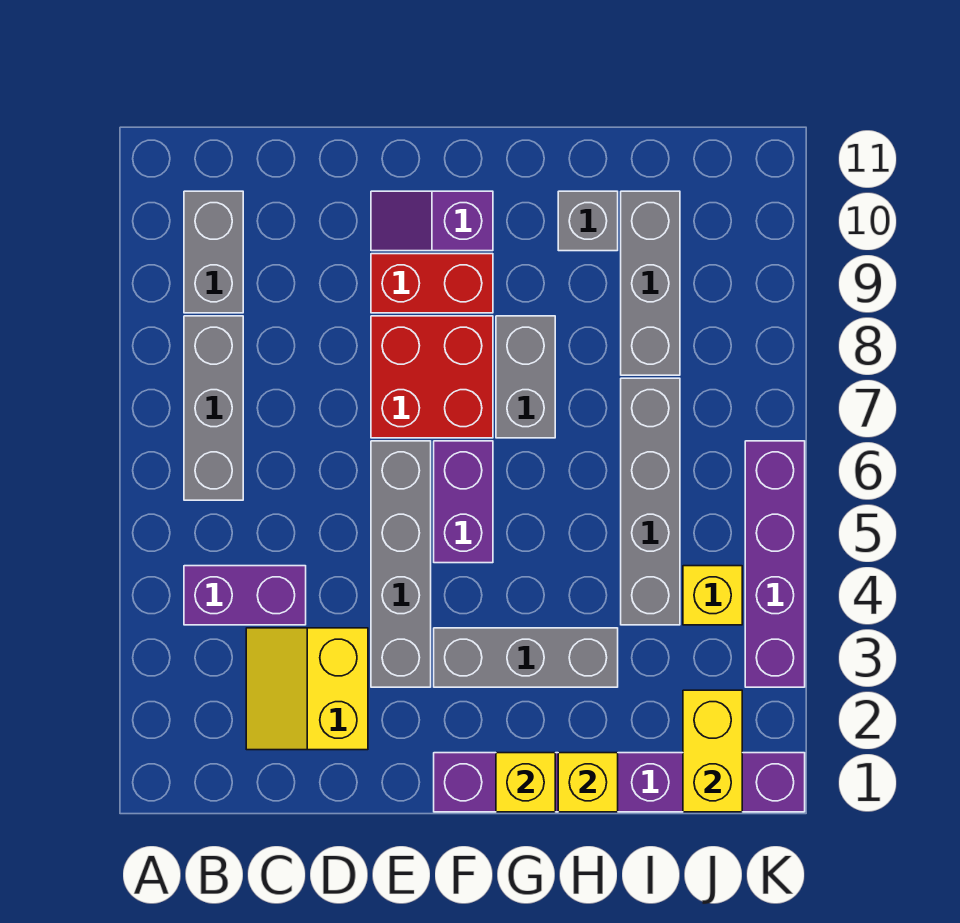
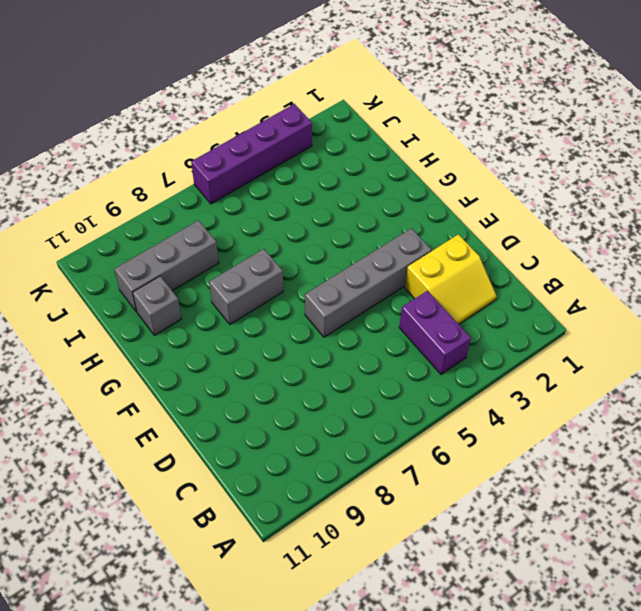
none -> grey 1x3 brick [184,316,243,500]
none -> grey 1x2 brick [184,191,243,313]
none -> red 2x2 brick [371,316,493,438]

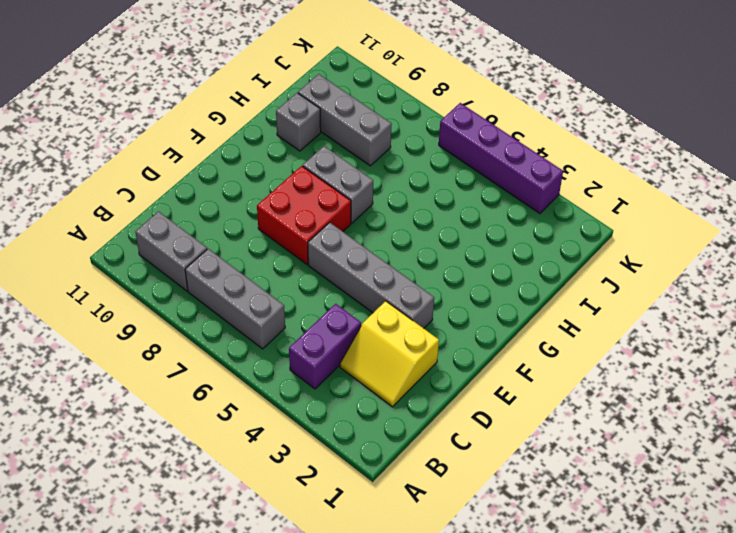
none -> red 1x2 brick [371,254,493,313]
none -> purple 1x2 slope [371,191,493,251]
none -> purple 1x6 brick [434,753,805,812]

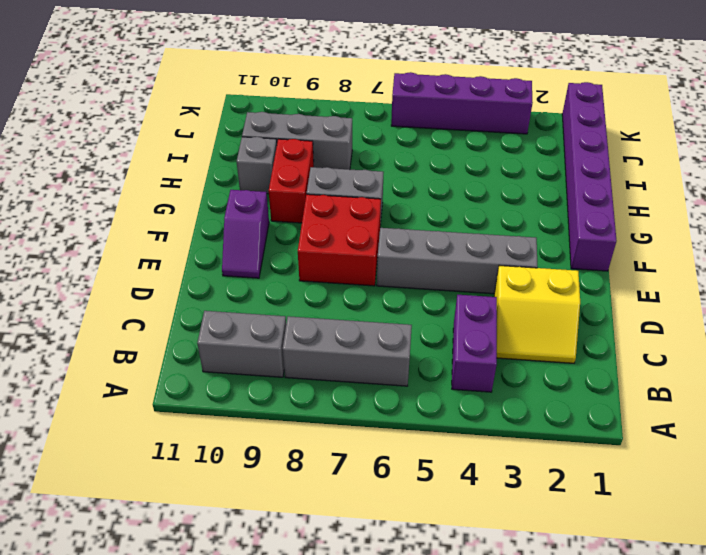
red 1x2 brick [269,139,314,223] -> red 1x2 brick moved to [371,254,493,313]
none -> grey 1x3 brick [434,628,618,687]
none -> purple 1x2 brick [434,441,493,563]
none -> grey 1x4 brick [621,378,680,625]

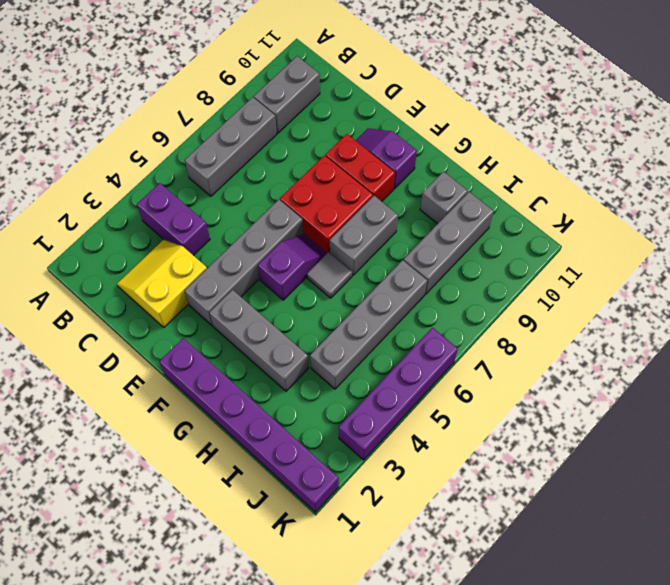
purple 1x2 slope [258,234,327,300] -> purple 1x2 brick [434,441,493,563]
grey 1x1 tile [307,252,352,298] -> none
none -> yellow 1x1 brick [683,566,742,625]
none -> yellow 1x1 brick [496,753,555,812]
none -> yellow 1x1 brick [558,753,618,812]

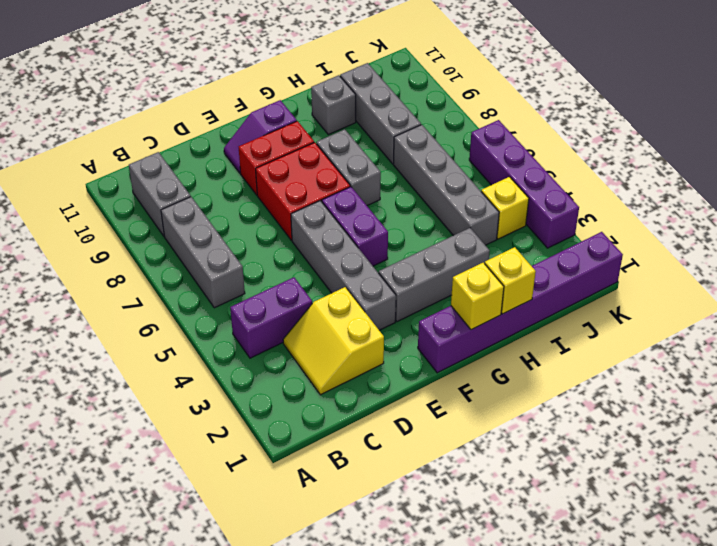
none -> yellow 1x2 brick [683,690,742,812]

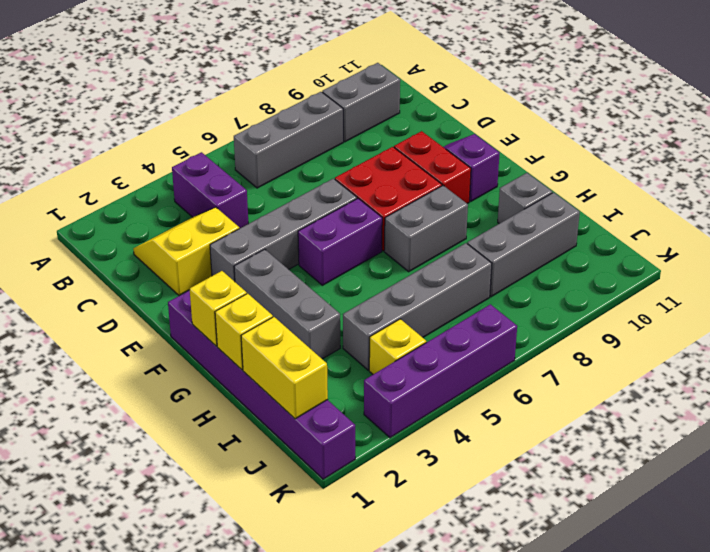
yellow 1x2 brick [241,317,328,419] -> yellow 1x2 brick turned to [683,690,742,812]

